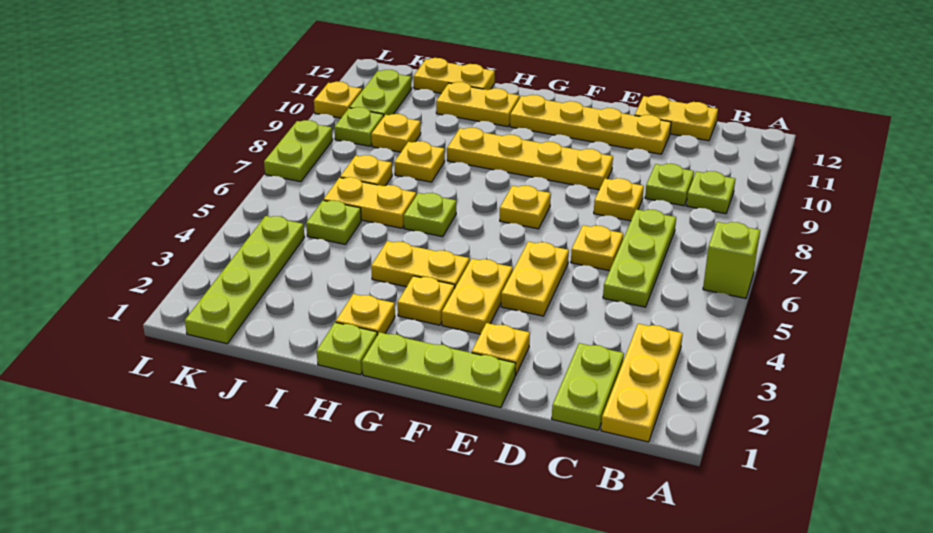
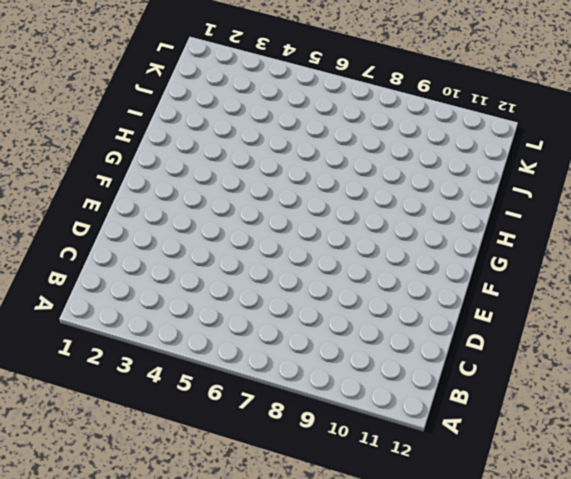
none -> lime 1x1 brick [703,222,760,298]
none -> yellow 1x3 plate [601,324,683,442]
none -> lime 1x1 plate [686,171,735,214]
none -> lime 1x2 plate [552,343,624,430]

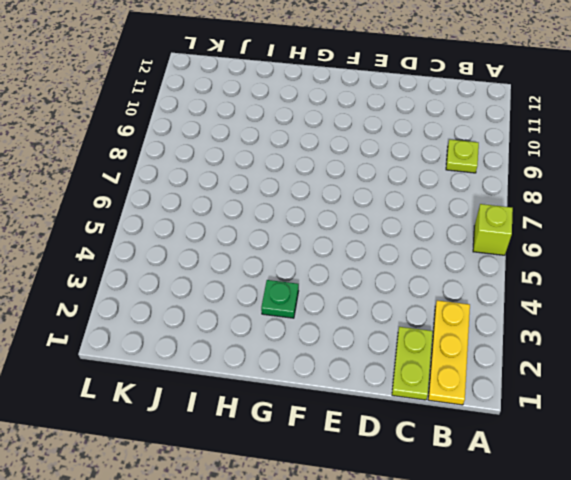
green 1x1 plate [261,280,299,318] -> yellow 1x1 plate [398,276,455,325]
none -> lime 1x3 plate [603,209,676,307]
none -> lime 1x1 plate [645,164,694,206]
none -> yellow 1x2 plate [635,95,718,141]
none -> yellow 1x1 plate [571,225,623,271]

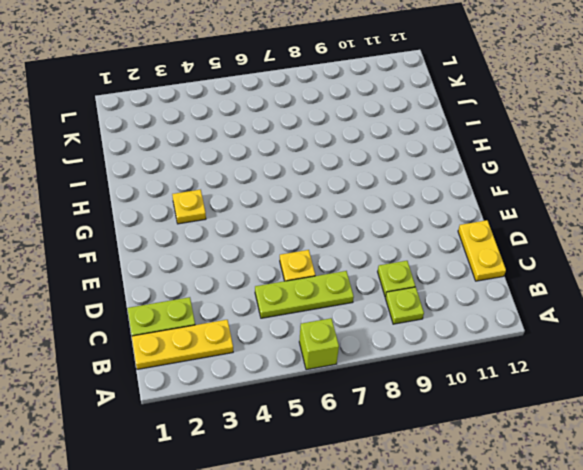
none -> yellow 1x1 plate [594,178,644,221]
none -> yellow 1x4 plate [510,95,671,154]
none -> lime 1x3 plate [362,332,516,408]
none -> yellow 1x1 plate [472,323,530,376]

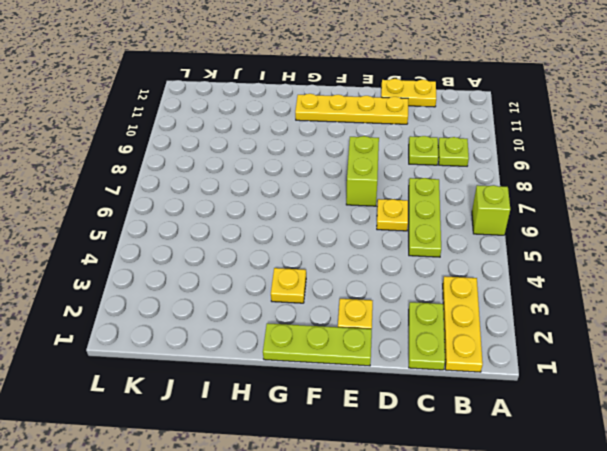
lime 1x2 brick [346,136,379,206] -> none
none -> yellow 1x1 plate [594,178,644,221]
none -> yellow 1x2 plate [501,242,569,316]
none -> yellow 1x4 plate [447,128,613,190]
none -> yellow 1x2 plate [442,259,513,334]

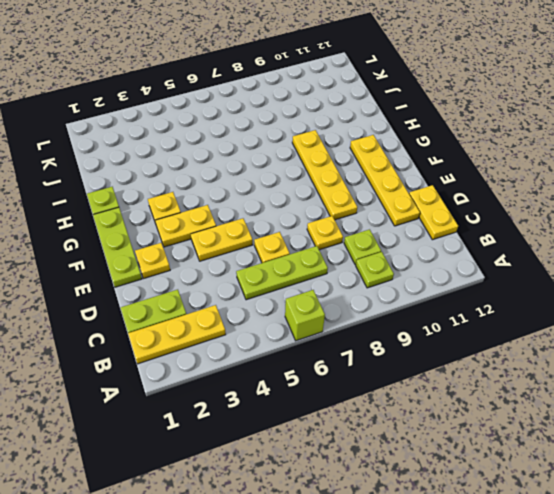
none -> yellow 1x1 plate [500,186,551,229]
none -> yellow 1x2 plate [371,241,469,287]
none -> yellow 1x1 plate [336,294,395,335]
none -> lime 1x1 plate [404,193,456,237]

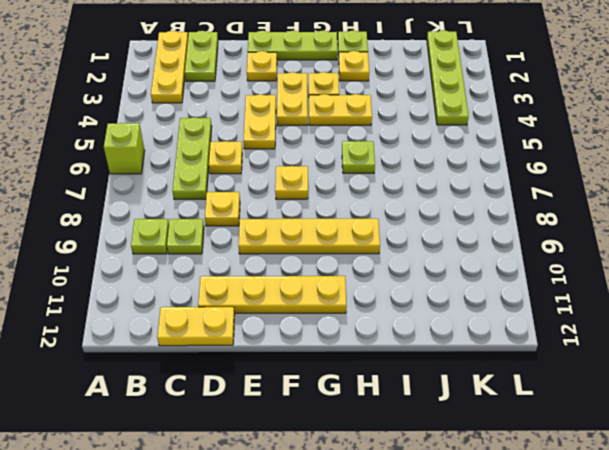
none -> yellow 1x2 plate [436,82,520,127]
none -> yellow 1x2 plate [324,177,416,228]
none -> yellow 1x1 plate [394,141,445,182]
none -> yellow 1x2 plate [414,58,495,93]

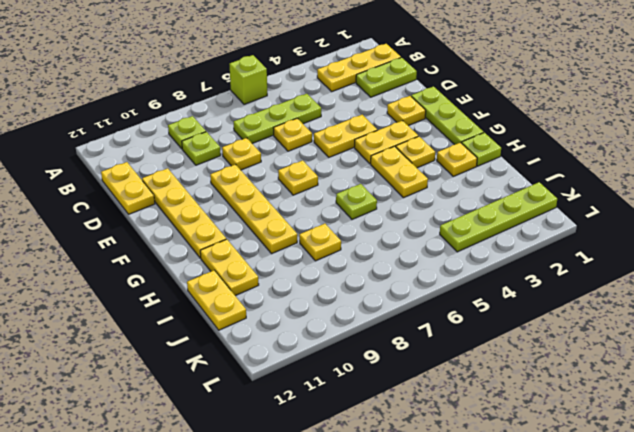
none -> yellow 1x2 plate [324,177,416,228]
none -> lime 1x1 plate [306,200,361,244]
none -> yellow 1x1 plate [340,155,392,186]
none -> yellow 1x1 plate [371,114,421,152]

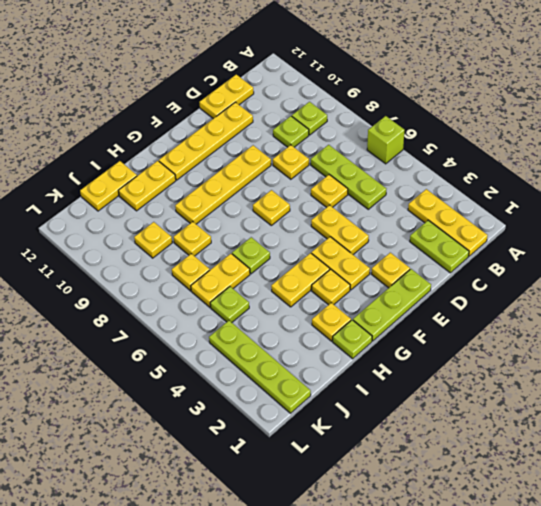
none -> lime 1x1 plate [334,107,384,146]
none -> lime 1x2 plate [350,70,412,116]
none -> lime 1x2 plate [264,120,333,182]
none -> yellow 1x1 plate [314,82,362,118]

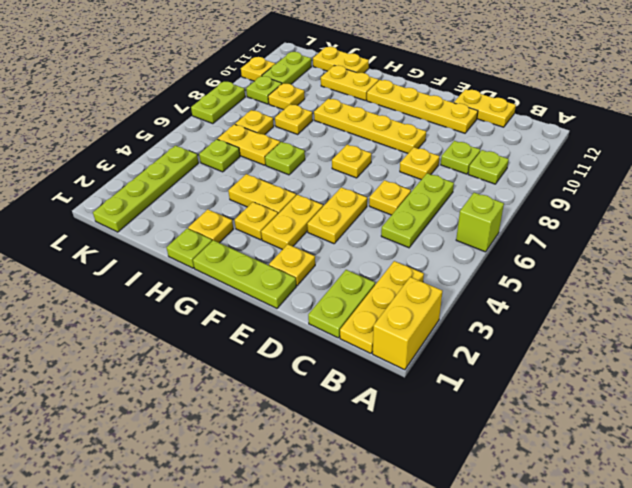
yellow 1x2 brick [373,277,442,370] -> none

